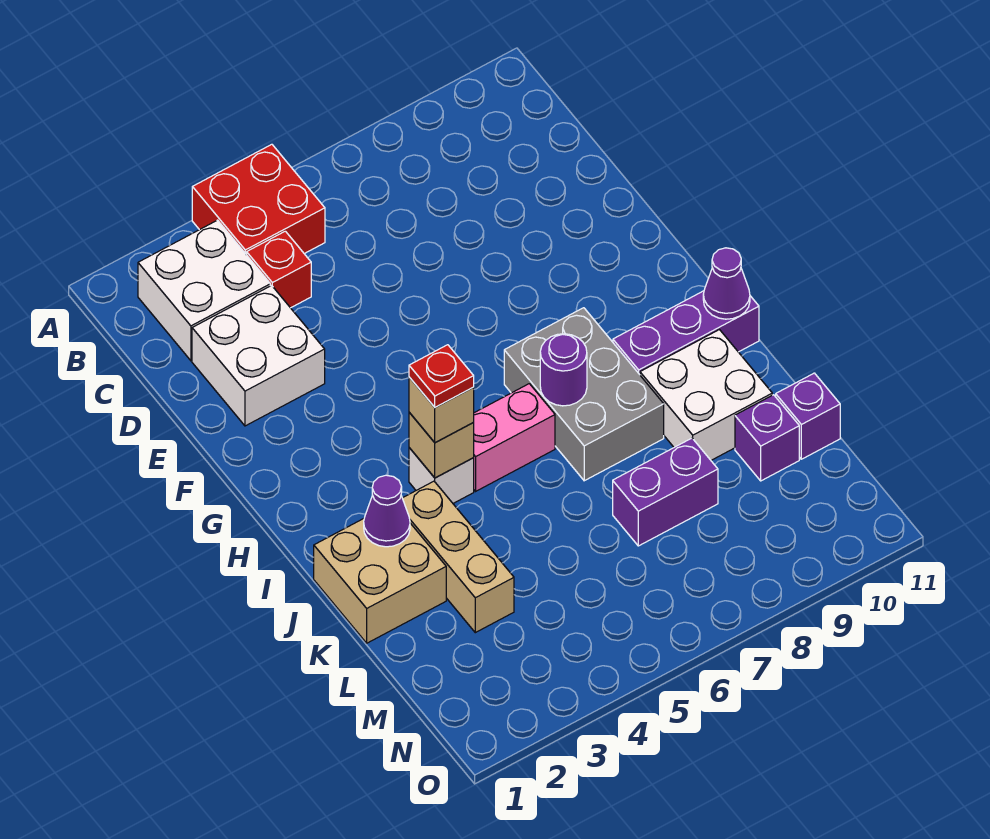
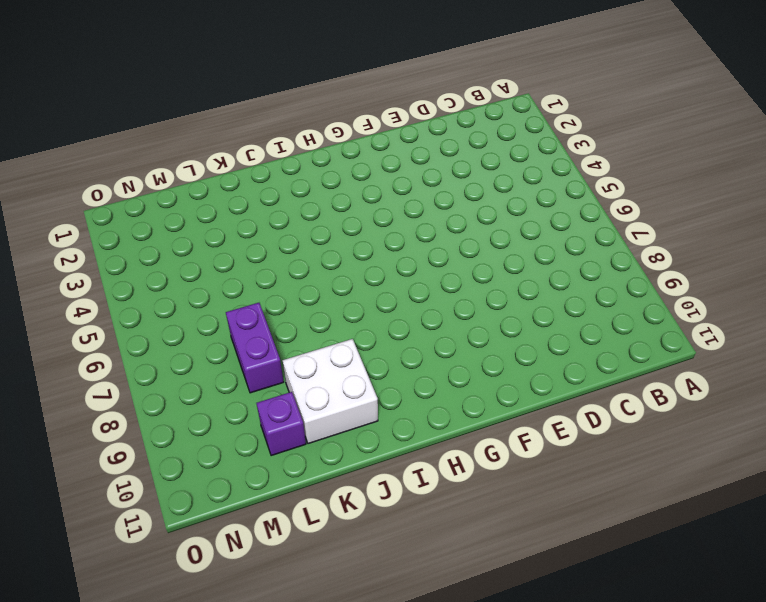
none -> red 2x2 brick [192,144,325,255]
none -> white 2x2 brick [138,220,270,361]
none -> red 1x1 brick [247,231,311,308]

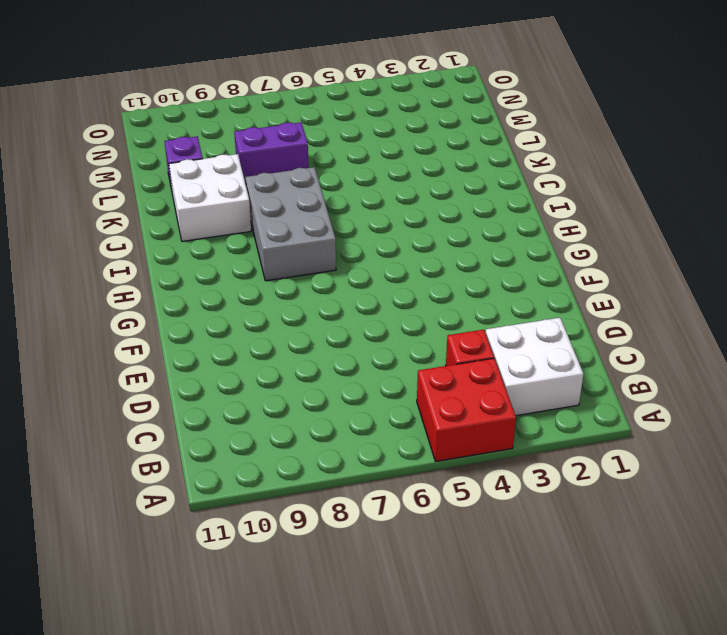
none -> white 2x2 brick [192,285,325,426]
none -> white 1x1 brick [409,448,474,503]
none -> pink 1x2 brick [473,384,555,491]

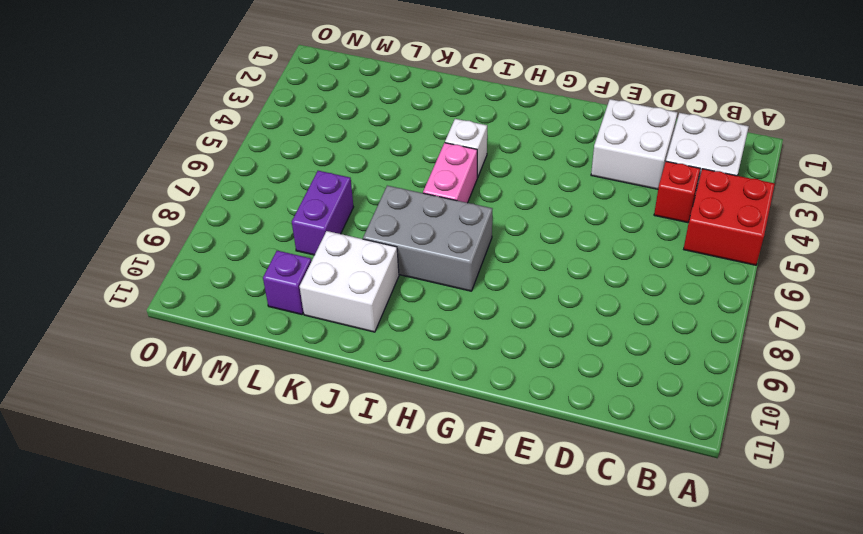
none -> purple 1x3 brick [613,291,759,375]
none -> tan 2x2 brick [314,519,446,643]
none -> tan 1x3 brick [403,481,514,633]

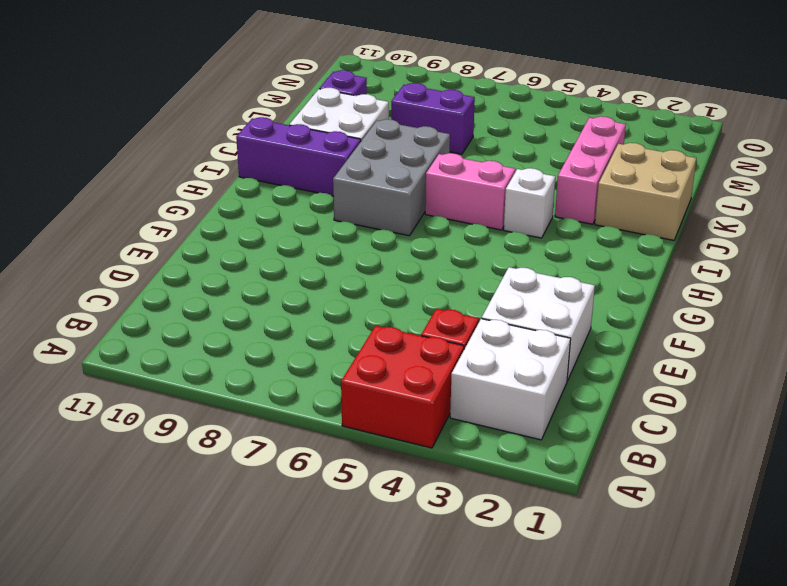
pink 1x3 brick [555,116,626,224] -> tan 1x3 brick [403,481,514,633]
none -> purple 1x1 brick [776,373,840,459]
none -> tan 1x1 brick [409,412,474,478]
none -> purple 1x1 round brick [540,334,587,406]

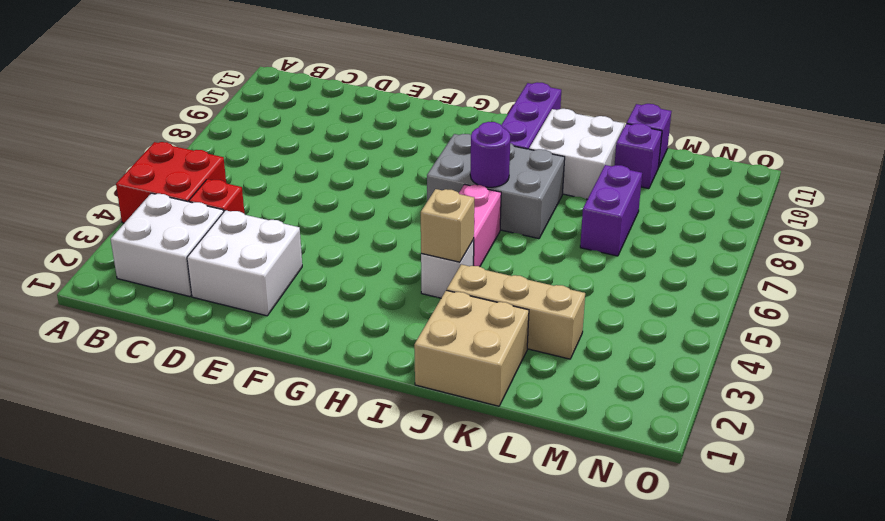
none -> purple 1x1 cone [703,248,750,319]
none -> purple 1x1 cone [364,475,410,547]
none -> tan 1x1 brick [409,377,474,443]

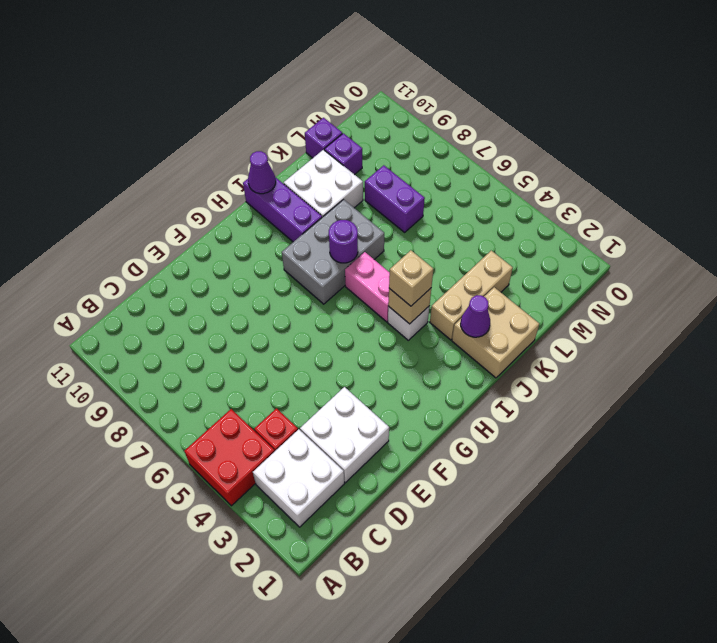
none -> red 1x1 plate [409,345,474,407]

